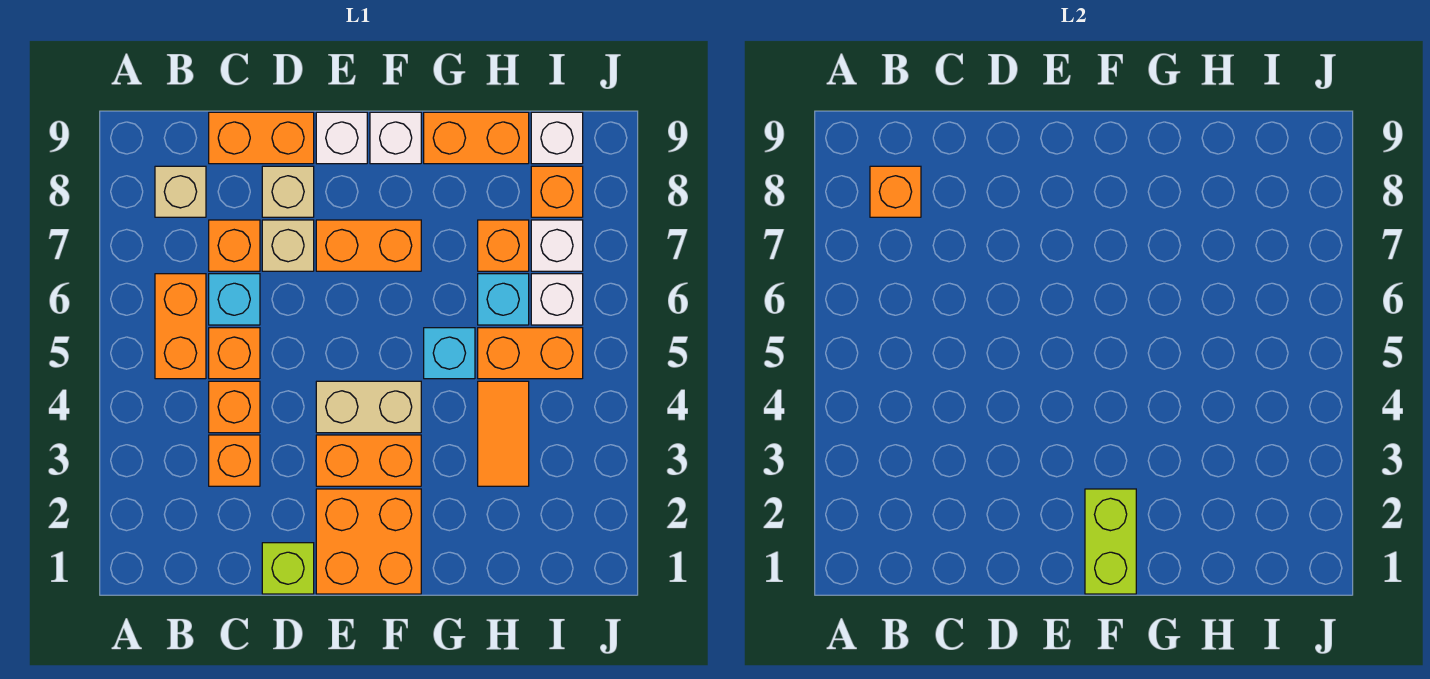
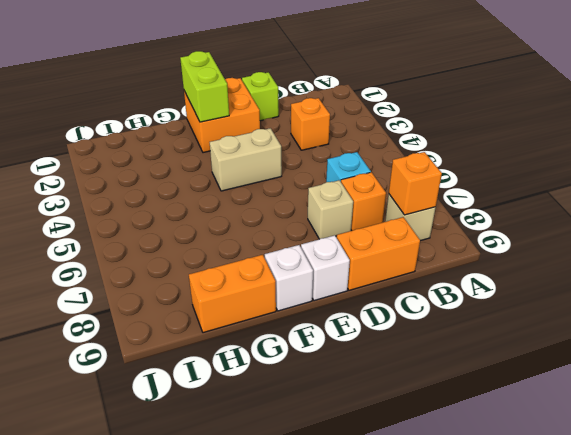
none -> orange 1x2 brick [155,274,206,379]
none -> orange 1x1 brick [209,381,260,433]
none -> orange 1x1 brick [209,328,260,379]

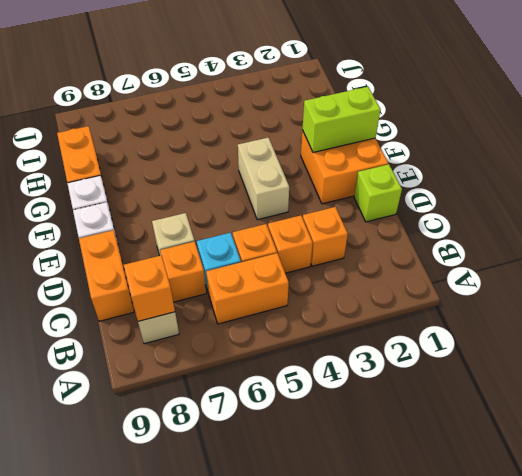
none -> tan 1x1 brick [262,166,314,217]
none -> orange 1x2 brick [316,435,421,486]
none -> orange 1x2 brick [316,220,421,271]

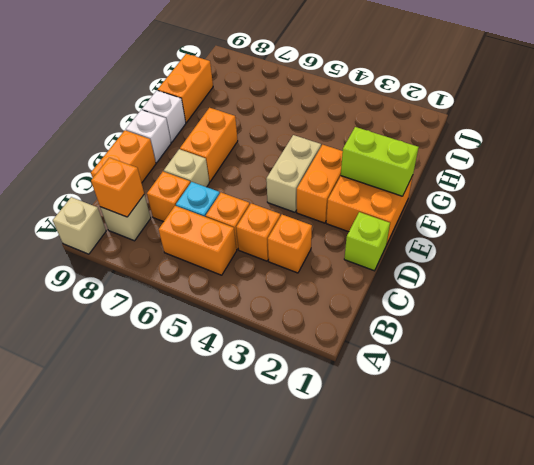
tan 1x1 brick [53,197,106,254] -> tan 1x1 brick moved to [262,166,314,217]
none -> cyan 1x1 brick [424,328,475,379]
none -> orange 1x2 tile [478,381,529,486]
none -> orange 1x2 brick [478,328,583,379]

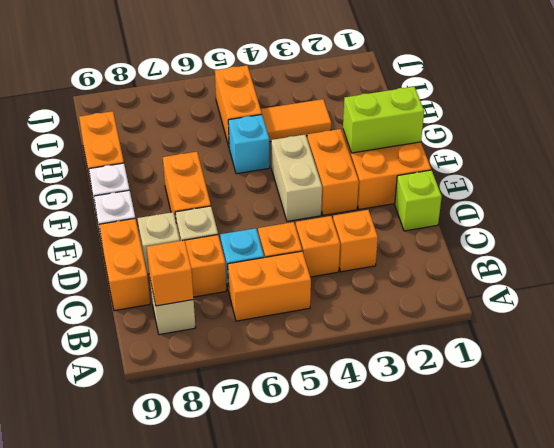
none -> cyan 1x1 brick [478,274,529,325]
none -> orange 1x1 brick [478,220,529,271]
none -> white 1x1 brick [531,274,583,325]

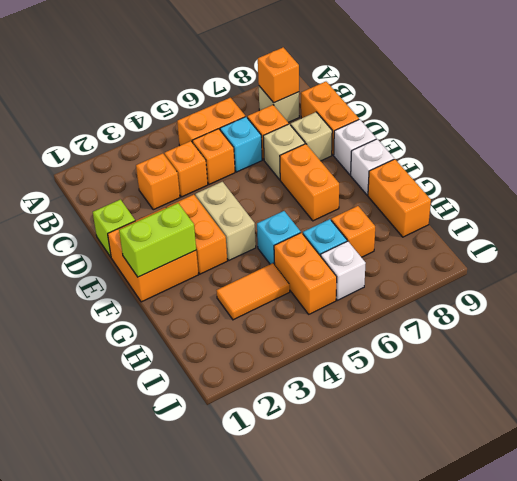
none -> white 1x1 brick [531,220,583,271]
none -> orange 1x1 brick [531,166,583,217]
none -> white 1x1 brick [531,112,583,164]

